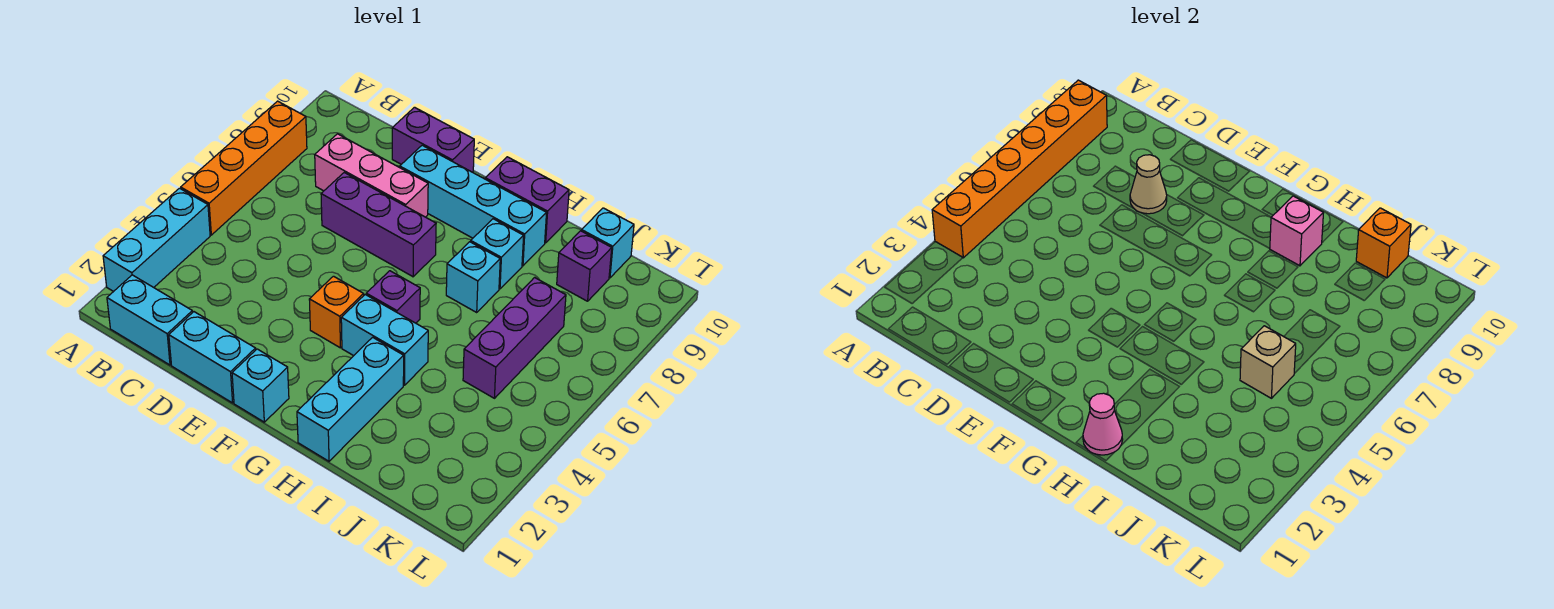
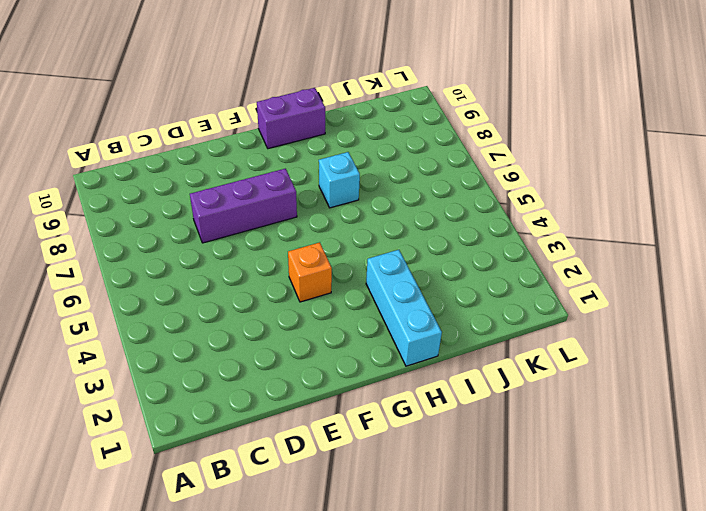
none -> cyan 1x3 brick [103,188,210,292]
none -> orange 1x4 brick [181,101,307,235]
none -> cyan 1x2 brick [107,275,193,365]

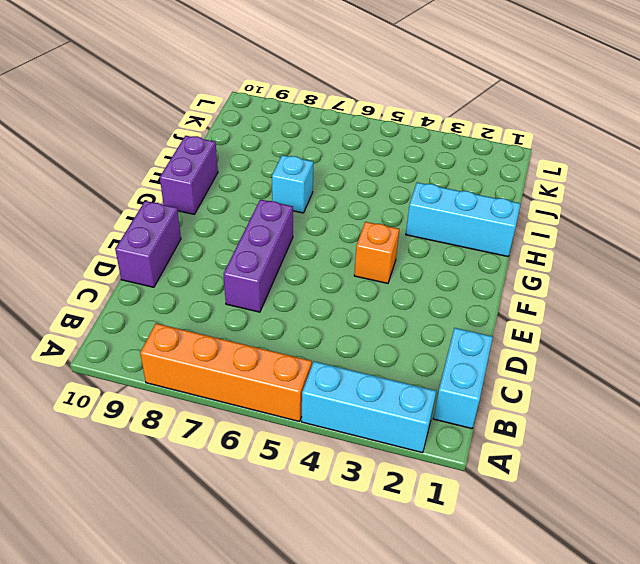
none -> pink 1x3 brick [315,134,428,217]
none -> cyan 1x2 brick [169,312,256,403]
none -> cyan 1x4 brick [400,145,546,266]

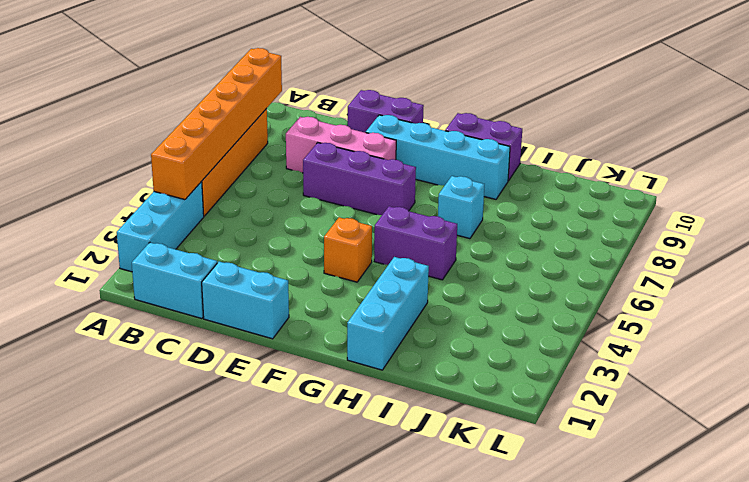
purple 1x2 brick [374,206,457,280] -> purple 1x1 brick [366,271,420,323]
none -> cyan 1x1 brick [232,349,289,422]
none -> cyan 1x2 brick [341,295,428,385]
none -> cyan 1x1 brick [471,219,524,289]

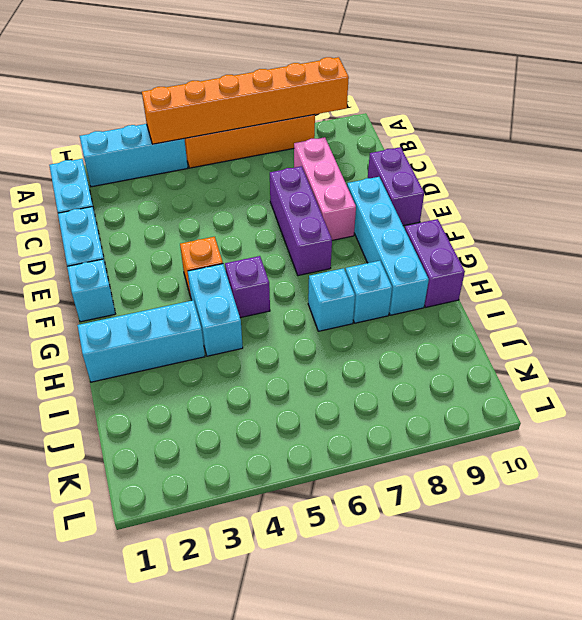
none -> purple 1x3 brick [463,278,566,398]
none -> purple 1x1 brick [557,231,612,301]
none -> cyan 1x1 brick [582,208,634,278]

